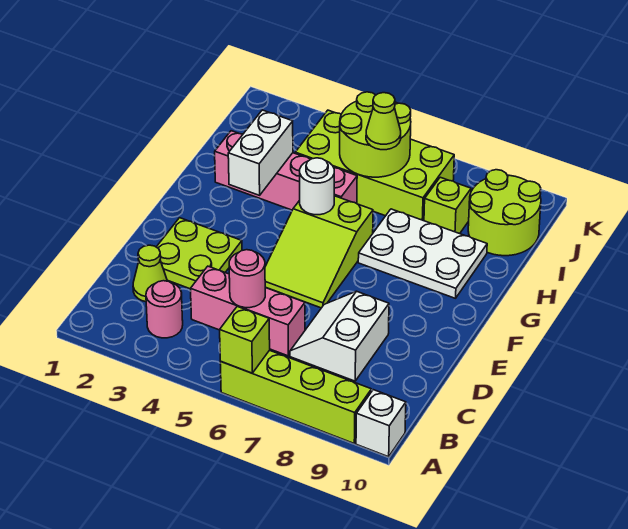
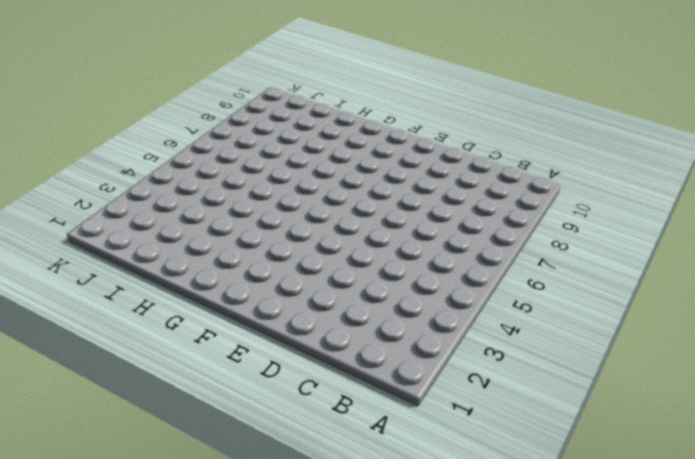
none -> lime 1x4 brick [220,350,371,443]
none -> white 1x1 brick [356,390,406,457]
none -> pink 1x1 round brick [146,281,183,338]

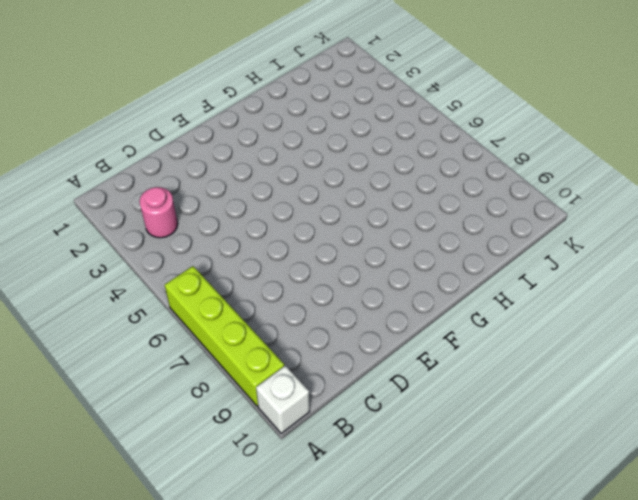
none -> lime 1x1 cone [133,245,167,302]
none -> pink 1x3 brick [191,266,305,356]
none -> white 2x2 slope [290,291,389,381]

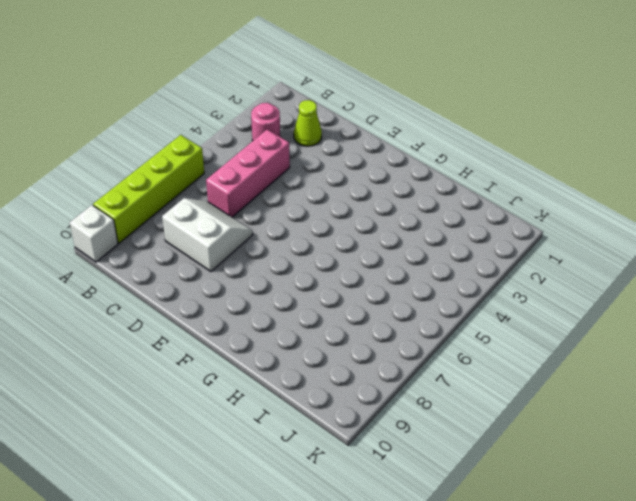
none -> lime 2x2 plate [157,218,242,289]
none -> lime 2x3 slope [265,196,373,308]
none -> white 2x3 plate [358,209,487,298]

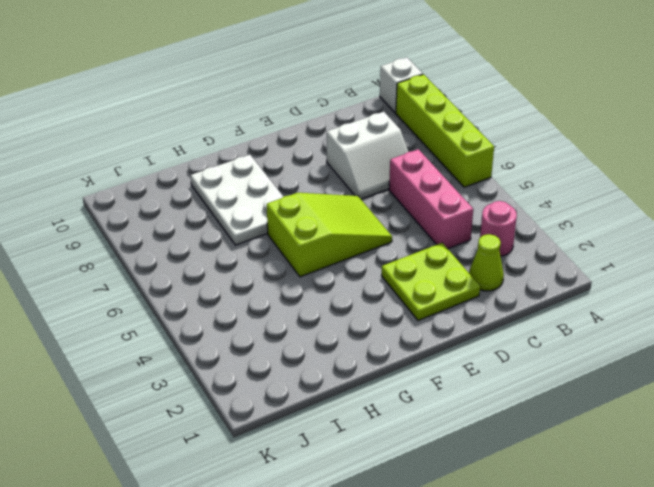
none -> pink 1x4 brick [215,131,357,210]
none -> lime 2x4 brick [295,110,454,221]
none -> lime 1x1 brick [424,177,471,234]

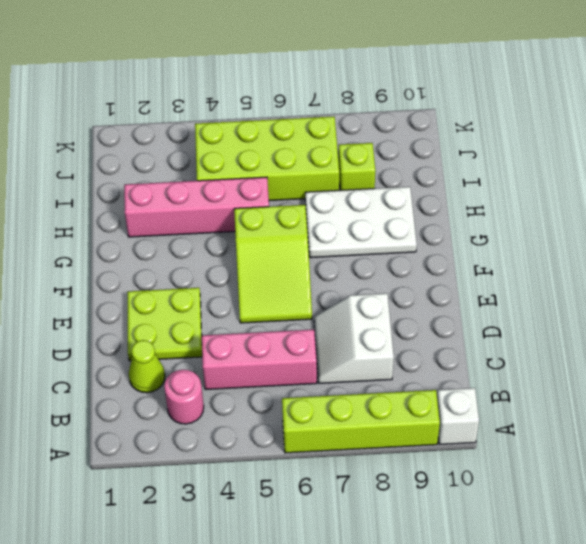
none -> lime 2x2 round brick [468,170,541,256]
none -> lime 1x1 brick [220,306,270,373]
none -> pink 1x1 round brick [229,250,266,308]

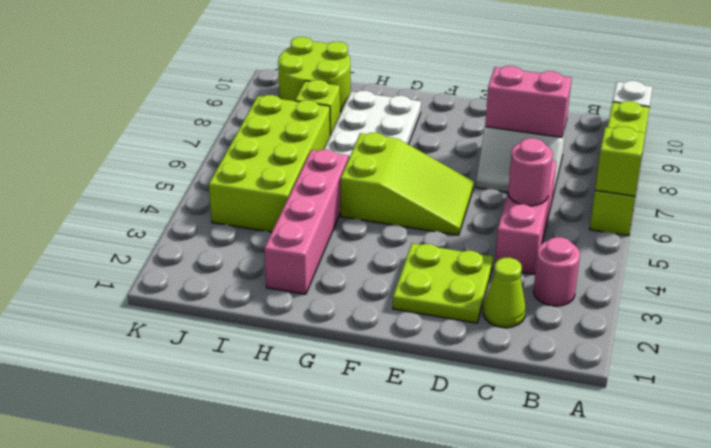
pink 1x2 brick [485,66,572,137] -> none
none -> white 1x2 brick [228,110,293,195]
none -> white 1x1 round brick [300,158,334,215]
none -> lime 2x2 round brick [340,92,411,177]

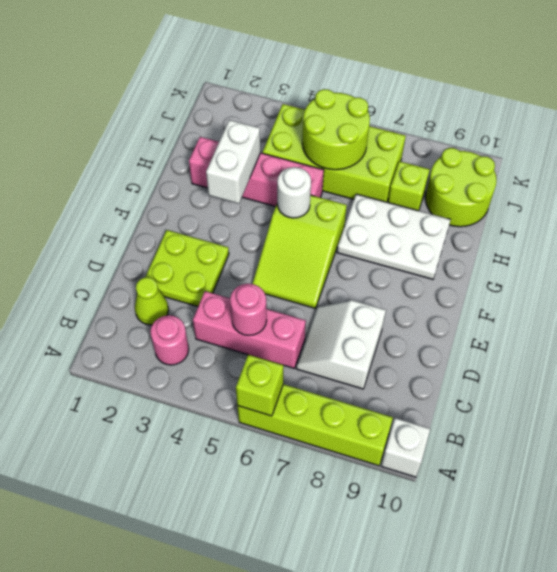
none -> lime 1x1 cone [366,93,401,150]

